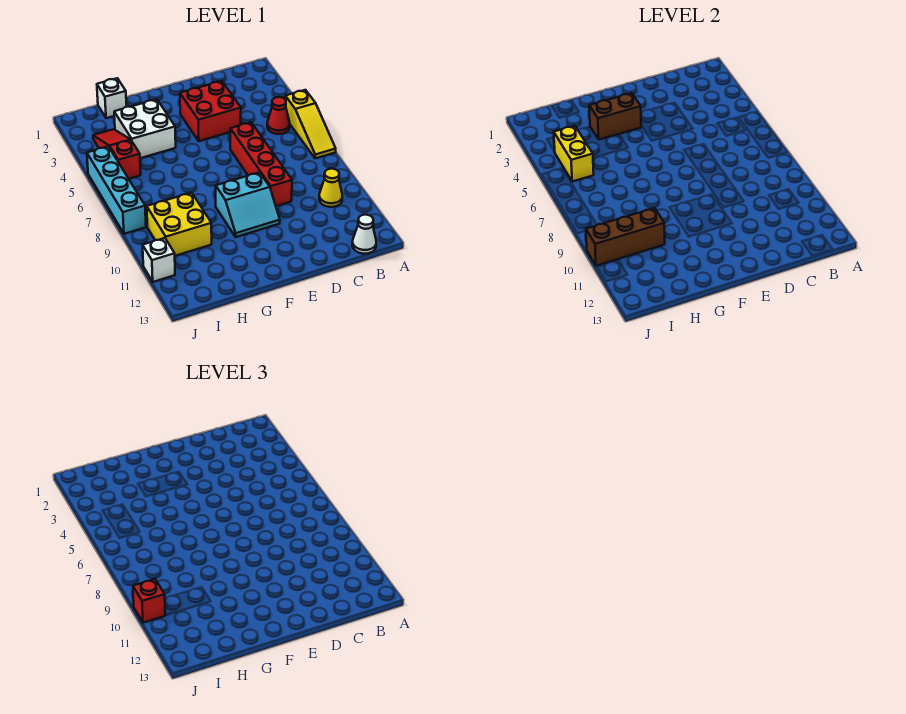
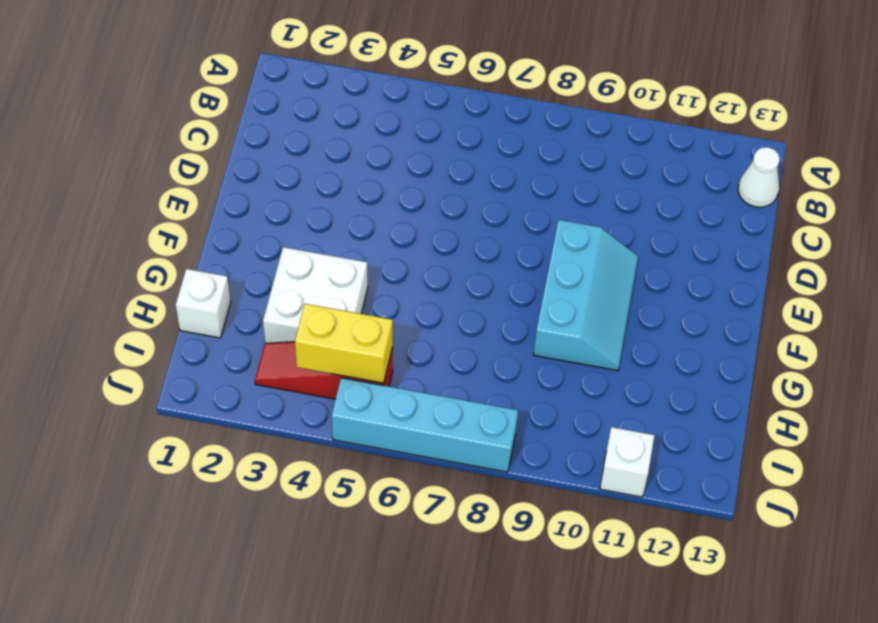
cyan 2x3 slope [534,220,638,371] -> cyan 2x2 slope [216,172,280,237]
none -> yellow 1x3 slope [285,90,336,158]
none -> red 1x1 cone [267,97,290,134]
none -> yellow 1x1 cone [319,169,342,207]

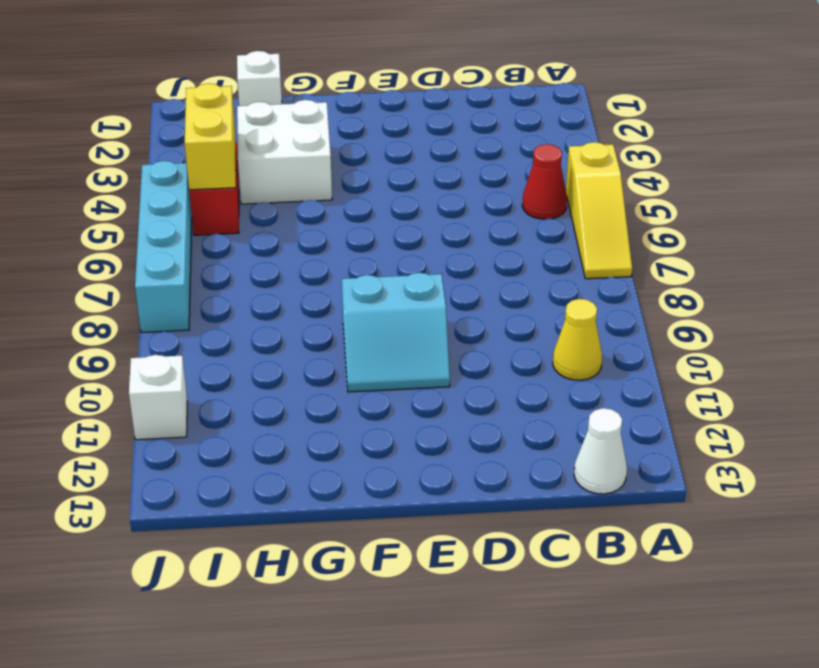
none -> red 2x2 brick [180,81,241,141]
none -> red 1x4 brick [230,122,292,206]
none -> yellow 2x2 brick [147,193,212,256]

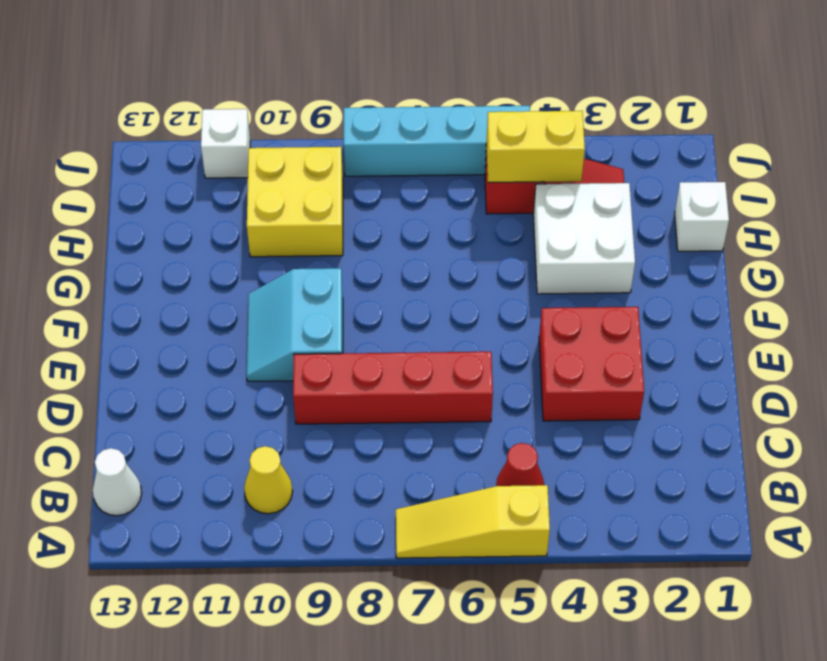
none -> brown 1x2 brick [589,93,641,139]
none -> brown 1x3 brick [586,208,665,266]
none -> red 1x1 brick [133,579,165,623]

